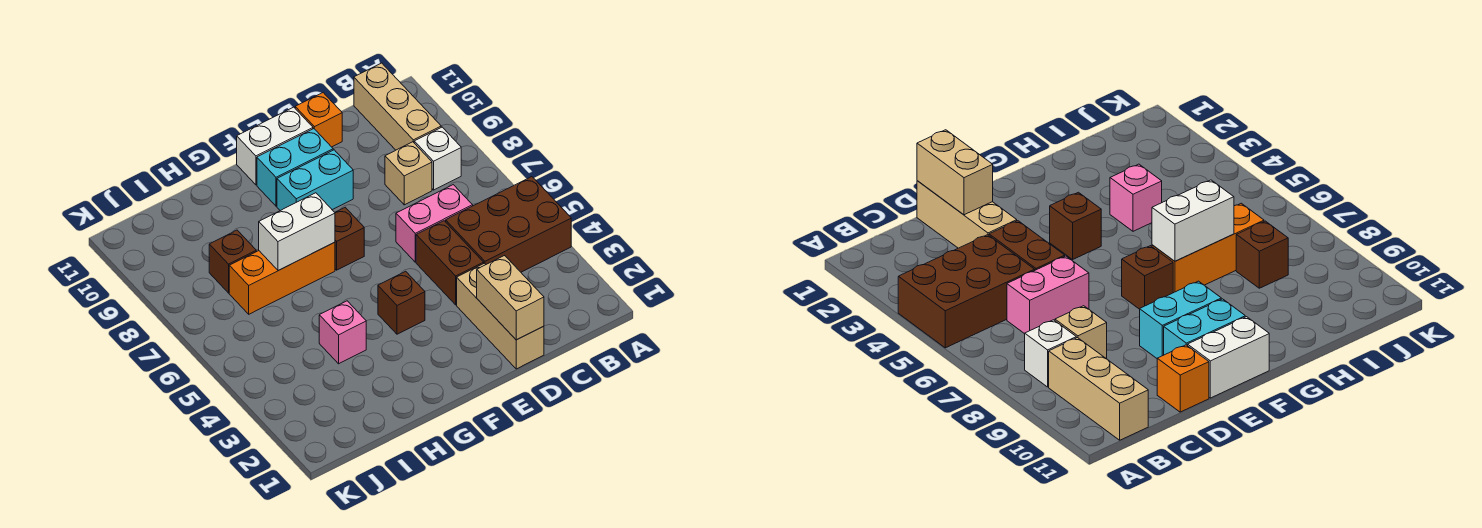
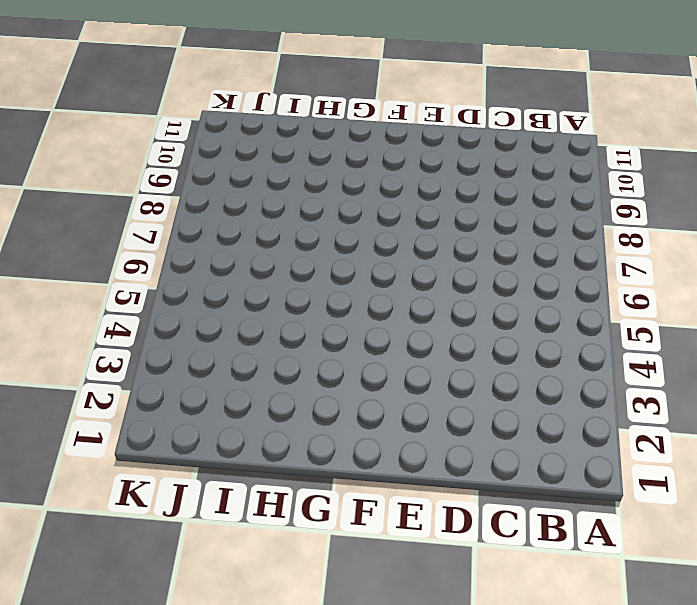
none -> brown 2x3 brick [446,177,571,272]
none -> white 1x1 brick [414,127,461,190]
none -> tan 1x3 brick [354,63,441,150]

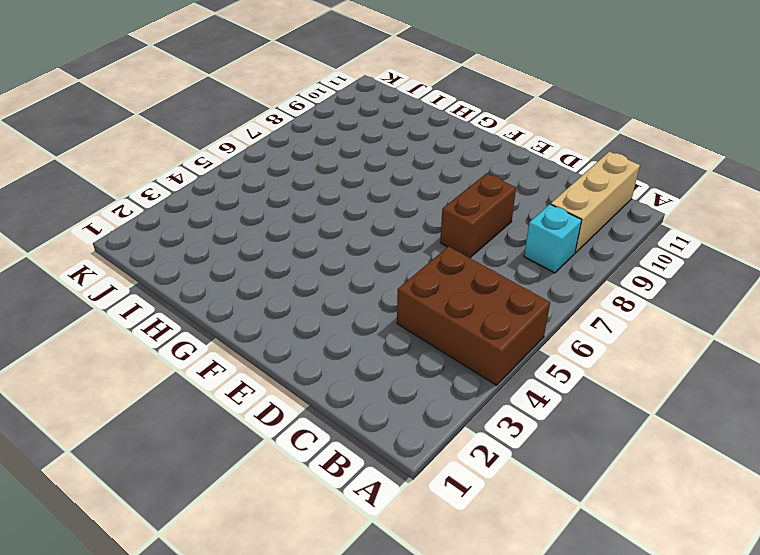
cyan 1x1 brick [524,204,582,273] -> white 1x1 brick [414,127,461,190]
brown 1x2 brick [440,173,516,258] -> brown 1x2 brick moved to [416,221,484,305]
none -> pink 1x2 brick [396,185,473,262]
none -> tan 1x1 brick [385,142,432,205]
none -> tan 1x3 brick [457,263,544,369]

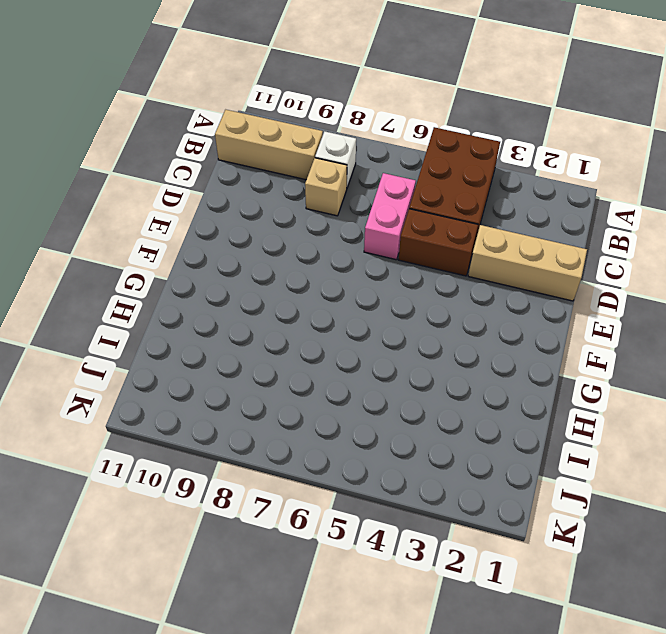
none -> orange 1x1 brick [295,93,342,147]
none -> cyan 1x2 brick [277,150,353,211]
none -> cyan 1x2 brick [257,129,333,206]

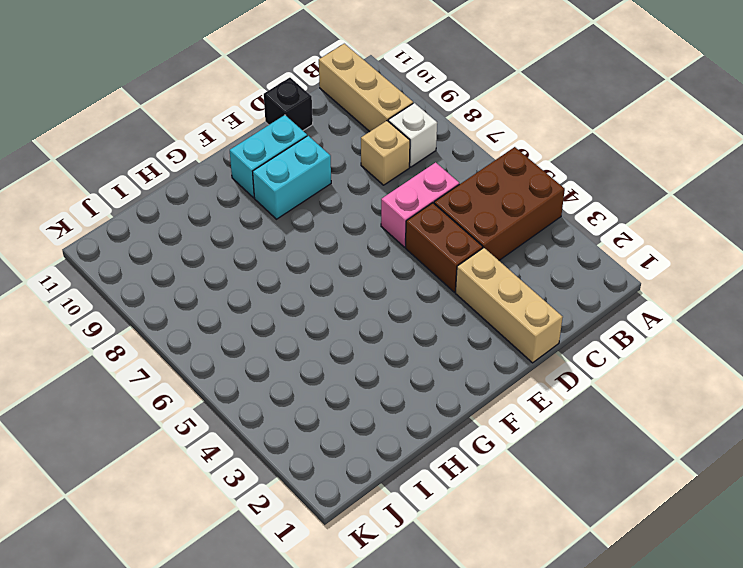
black 1x1 brick [264,78,313,131] -> orange 1x1 brick [295,93,342,147]
none -> white 1x2 brick [237,107,313,185]
none -> brown 1x1 brick [378,271,425,334]
none -> brown 1x1 brick [335,207,364,270]

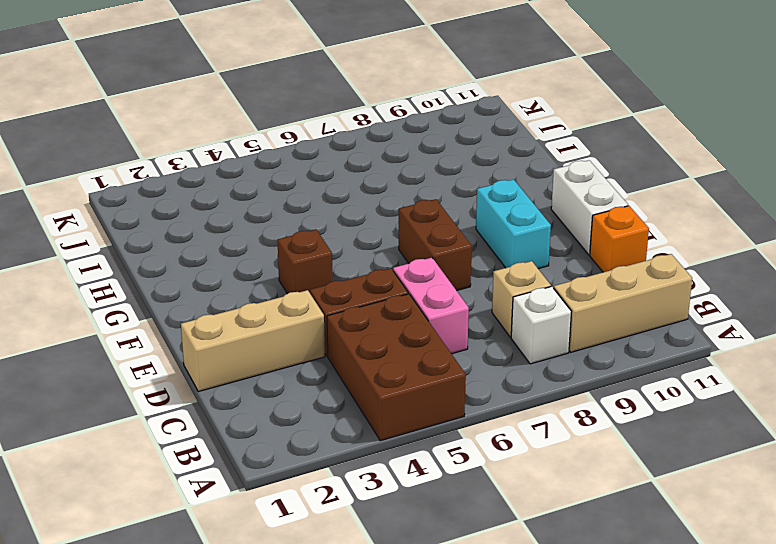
brown 1x2 brick [399,199,472,291] -> brown 1x1 brick [335,207,364,270]
none -> cyan 1x2 brick [257,129,333,206]
none -> orange 1x3 brick [229,242,335,314]
none -> pink 1x1 brick [319,301,366,364]

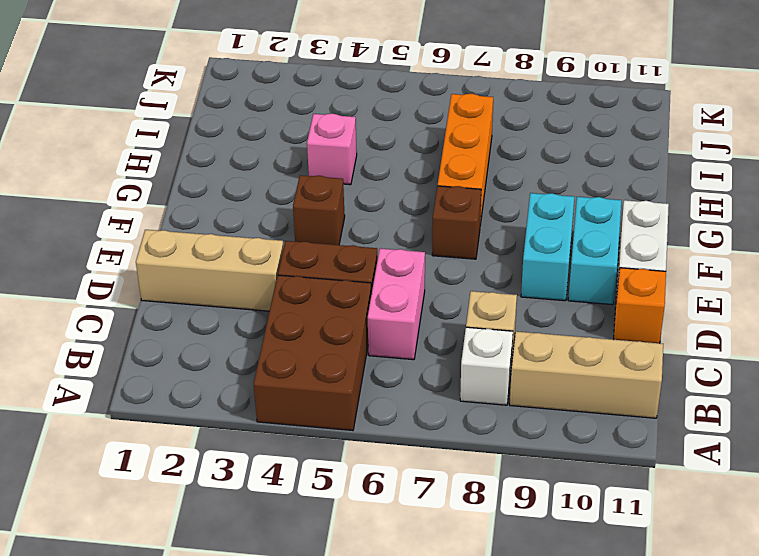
none -> brown 1x1 brick [209,230,256,293]
none -> tan 1x2 brick [477,255,544,340]
none -> white 1x2 brick [259,193,335,271]

